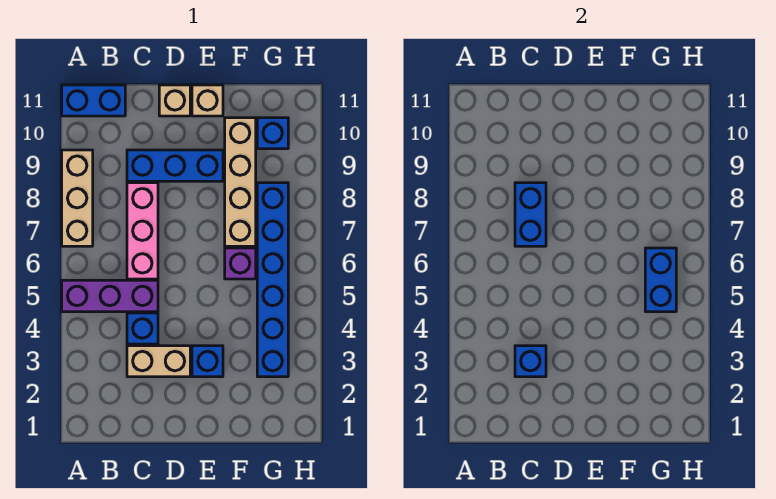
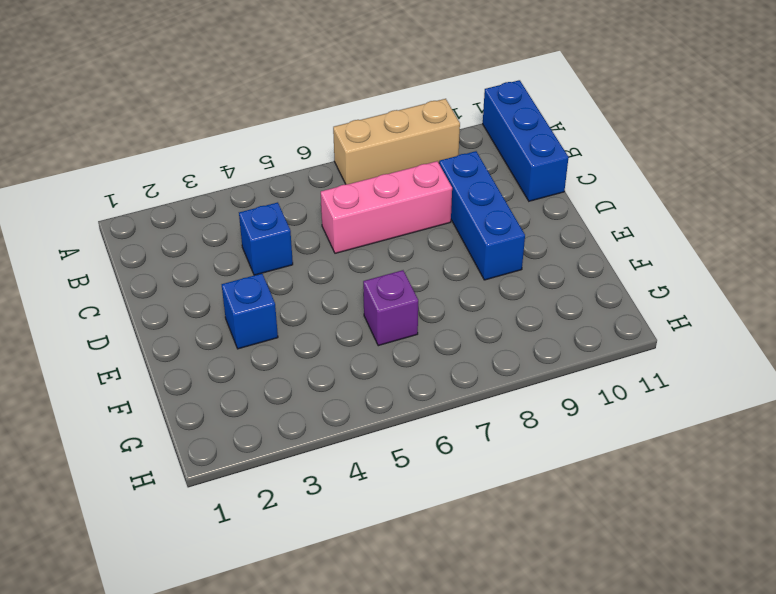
blue 1x3 brick [483,80,569,201] -> blue 1x2 brick [62,85,125,116]
none -> purple 1x3 brick [62,280,158,312]
none -> tan 1x2 brick [127,346,190,377]
none -> tan 1x1 brick [159,85,190,116]

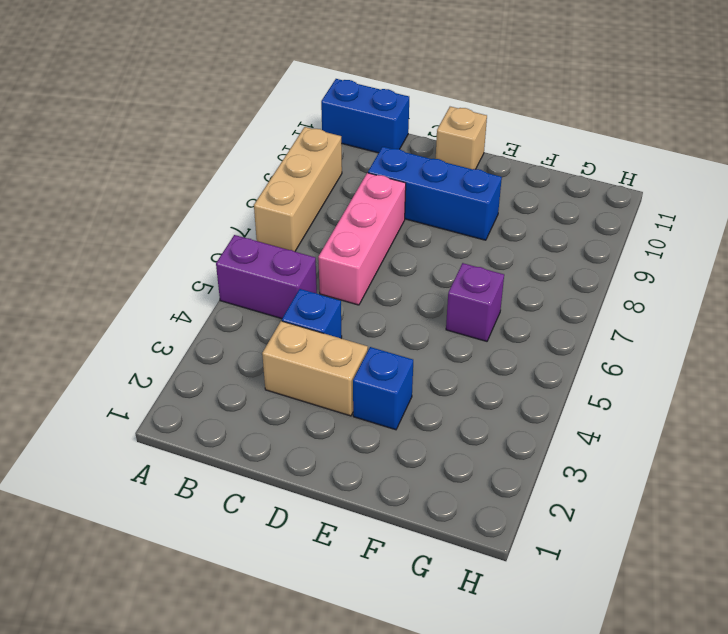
purple 1x2 brick [216,235,317,319] -> purple 1x3 brick [62,280,158,312]
none -> tan 1x1 brick [192,85,223,116]
none -> tan 1x4 brick [225,118,256,246]
none -> blue 1x6 brick [257,183,288,377]

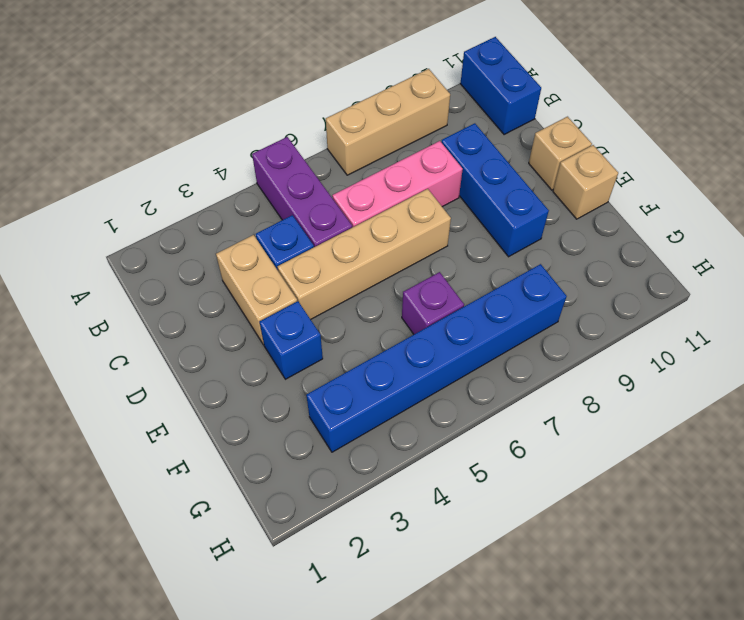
tan 1x4 brick [278,189,451,320] -> tan 1x4 brick moved to [225,118,256,246]
none -> blue 1x1 brick [257,118,288,149]
none -> blue 1x1 brick [515,346,546,377]
none -> blue 1x2 brick [515,183,546,246]

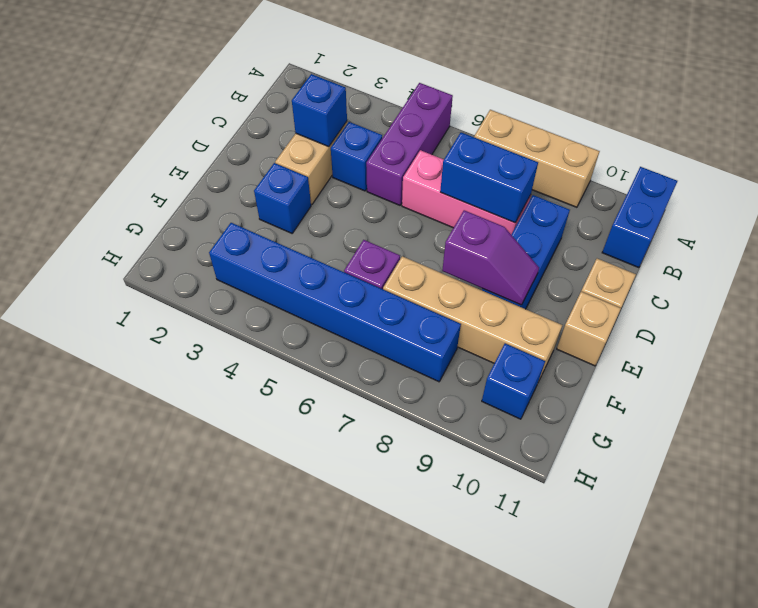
purple 1x2 slope [442,210,539,305] -> none
none -> blue 1x2 brick [645,248,676,312]

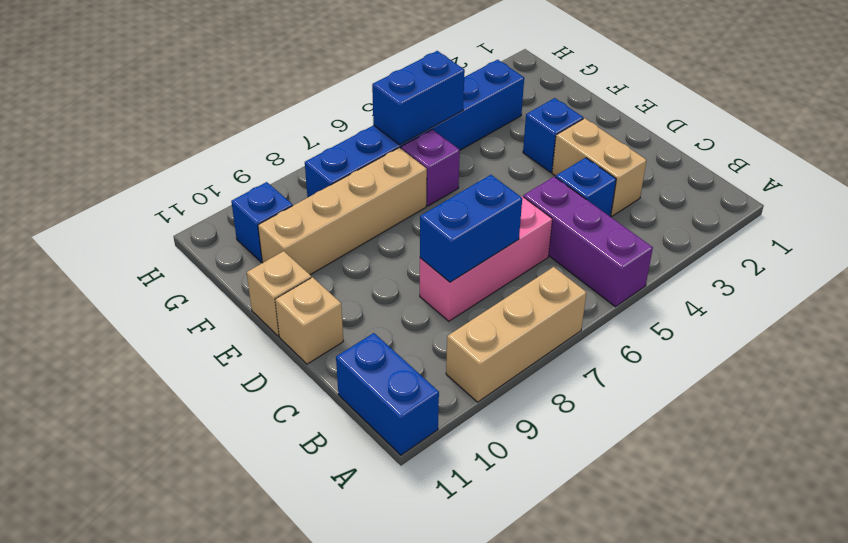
none -> blue 1x3 brick [127,150,223,181]
none -> blue 1x1 brick [515,346,546,377]

